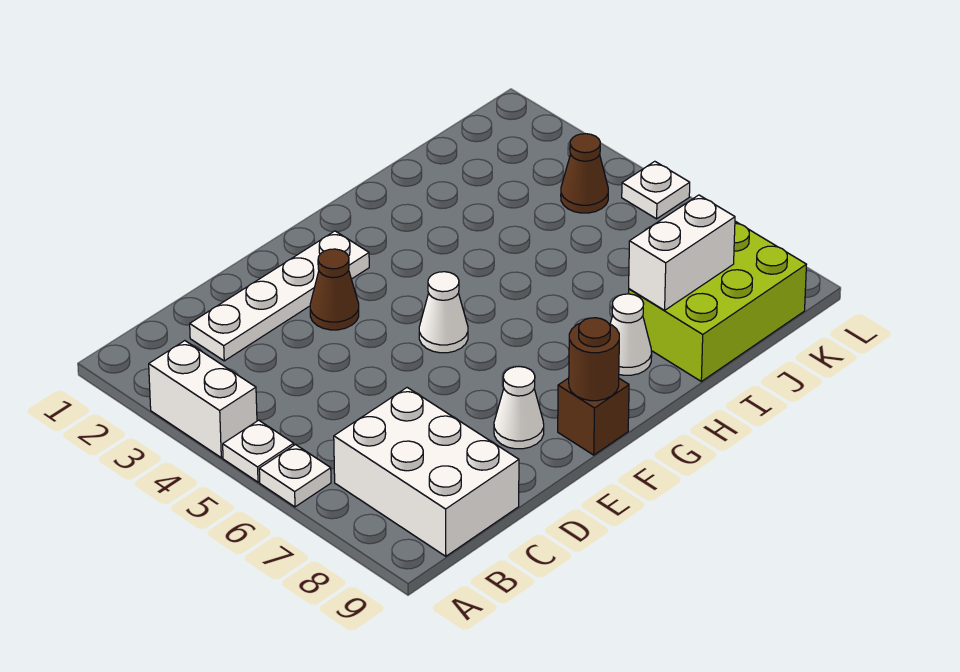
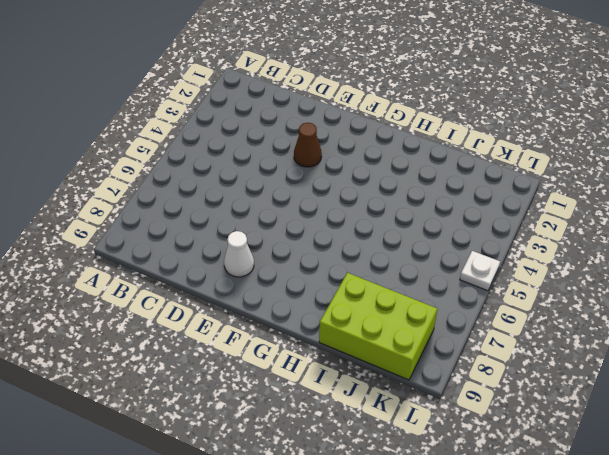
none -> white 1x2 brick [149,341,257,458]
none -> white 1x1 plate [223,420,294,482]
none -> white 1x1 plate [259,444,331,507]

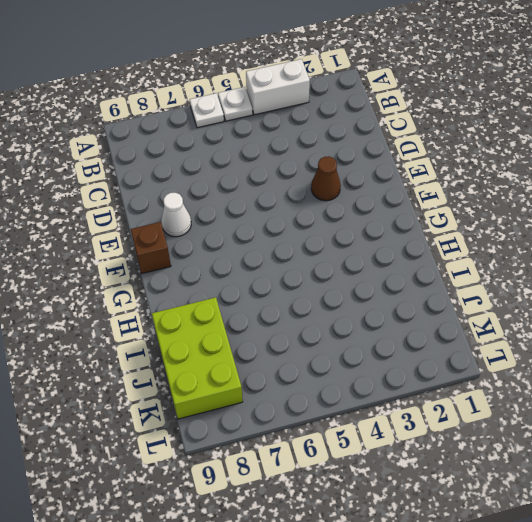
none -> white 2x3 brick [334,388,519,556]
none -> white 1x4 plate [190,231,369,361]
none -> white 1x1 cone [419,272,468,353]

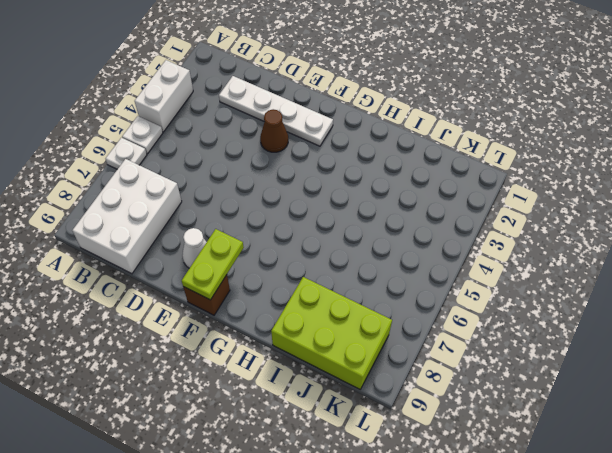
lime 1x2 plate [182,229,244,300] -> brown 1x1 round brick [569,318,619,401]
none -> white 1x1 cone [419,272,468,353]
none -> white 1x1 cone [610,294,652,375]
none -> brown 1x1 cone [561,134,608,213]

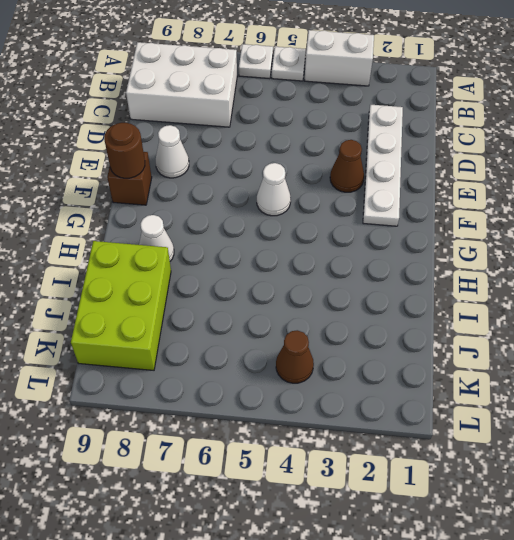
none -> white 1x1 plate [622,161,690,219]
none -> white 1x2 brick [629,195,735,310]

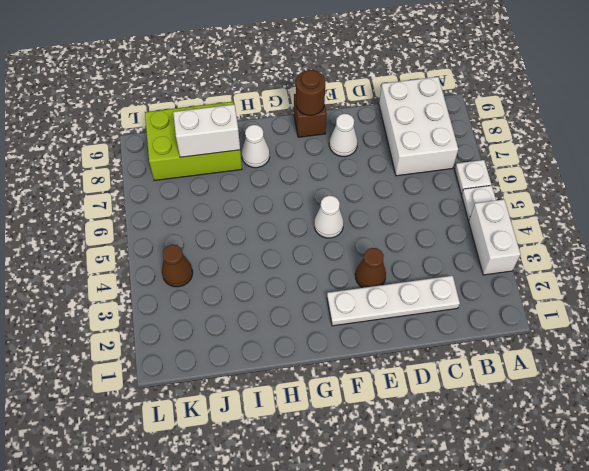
none -> white 1x1 plate [622,161,690,219]

